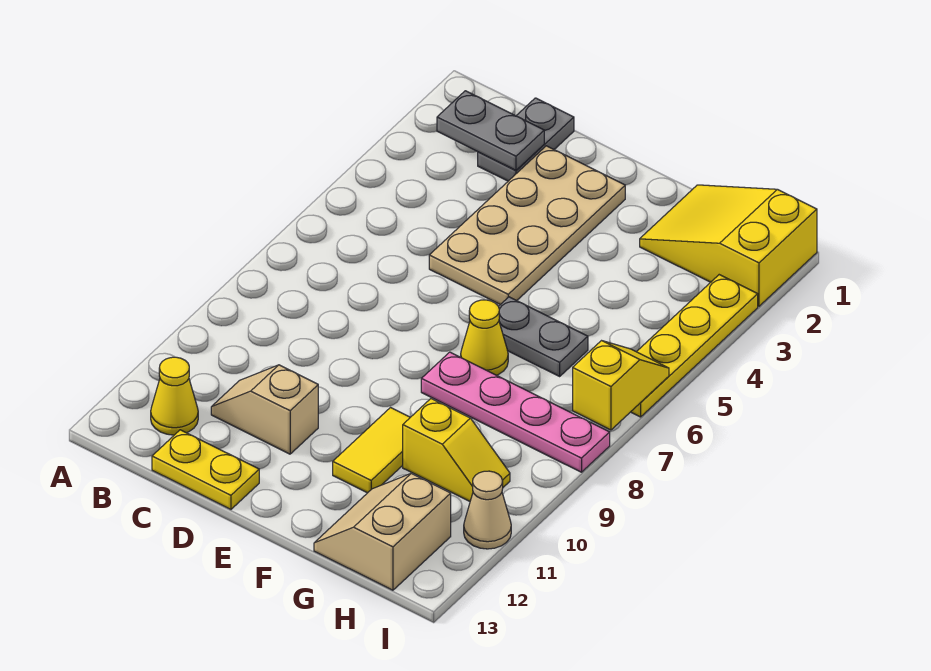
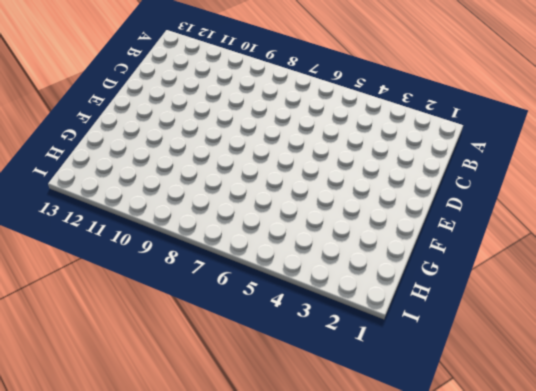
none -> yellow 1x1 cone [151,357,198,435]
none -> grey 1x2 plate [478,98,574,181]
none -> tan 1x2 slope [211,365,318,454]

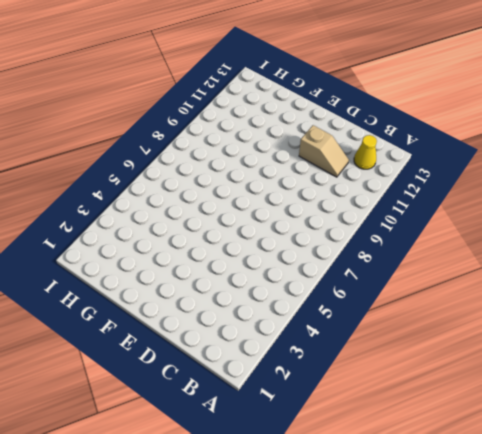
none -> grey 1x2 plate [478,98,574,181]
none -> yellow 1x2 plate [152,430,259,509]
none -> tan 2x4 plate [429,146,625,305]

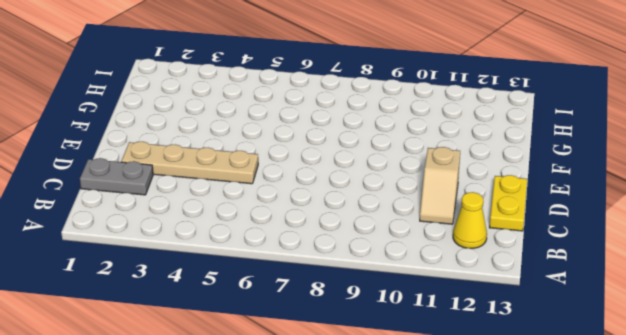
tan 1x4 plate [121,142,258,184] -> tan 2x4 plate [429,146,625,305]
none -> grey 1x2 plate [498,297,588,376]
none -> yellow 1x1 cone [461,300,508,375]
none -> pink 1x4 plate [421,352,610,472]

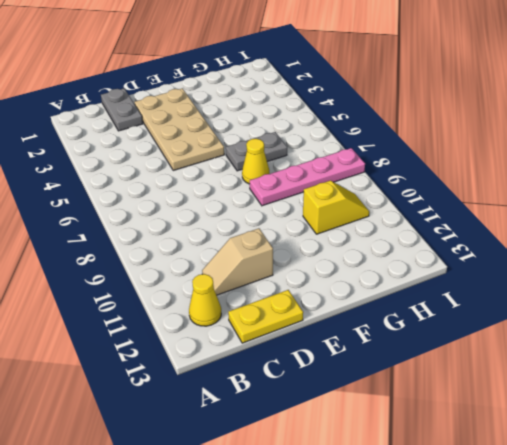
none -> yellow 1x2 tile [333,408,410,493]
none -> yellow 2x3 slope [640,185,817,306]
none -> tan 2x2 slope [314,473,451,590]

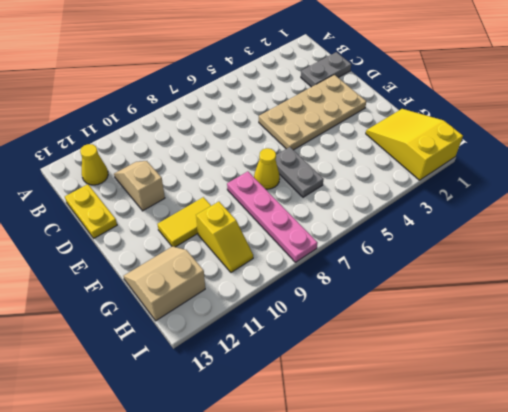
none -> yellow 1x4 plate [631,275,758,417]
none -> tan 1x1 cone [464,471,511,549]
none -> grey 1x2 plate [437,91,544,170]

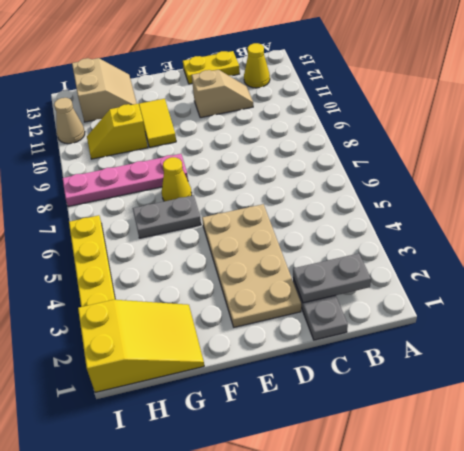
none -> yellow 1x2 slope [573,341,669,430]

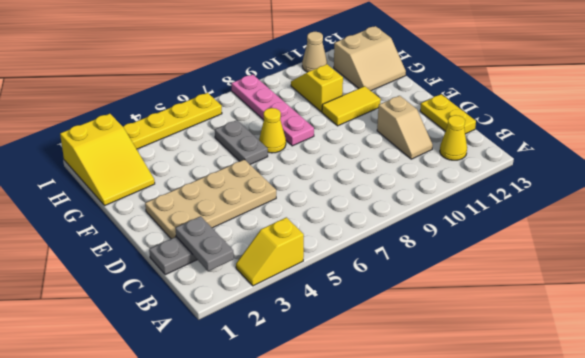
yellow 1x2 slope [236,217,304,286] -> yellow 1x2 slope moved to [573,341,669,430]

